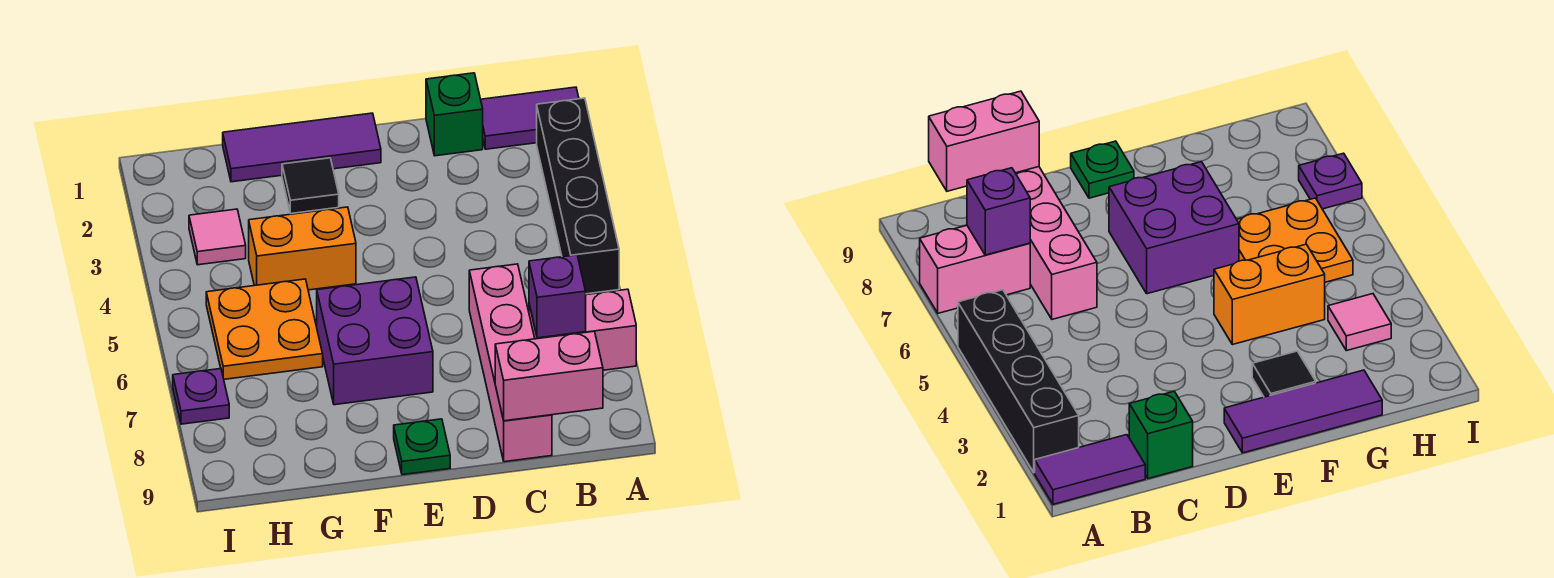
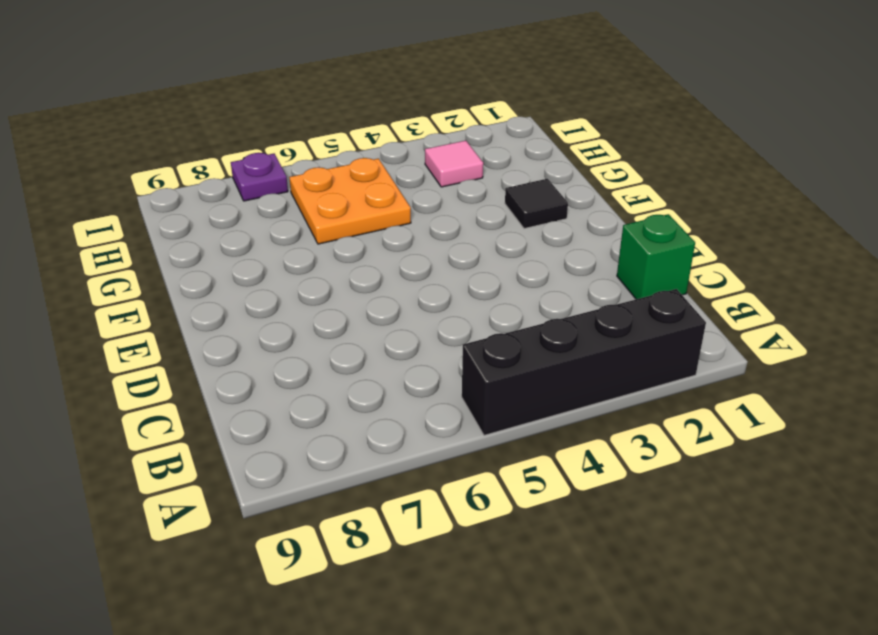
none -> purple 1x2 tile [481,87,579,149]
none -> pink 1x2 brick [529,289,636,370]
none -> pink 1x4 brick [469,264,552,462]

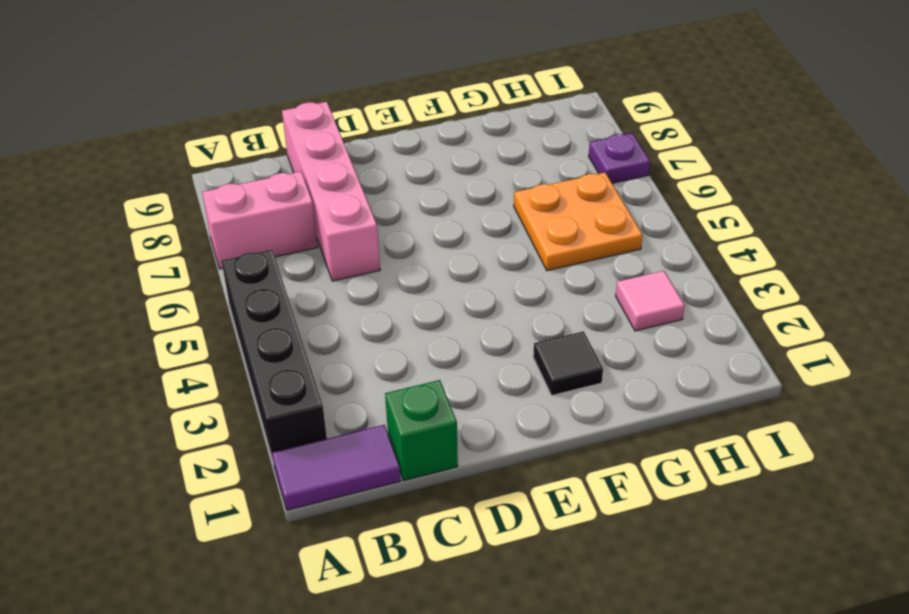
none -> purple 1x3 tile [223,113,381,182]
none -> purple 2x2 brick [317,277,433,405]
none -> green 1x1 plate [394,419,450,475]

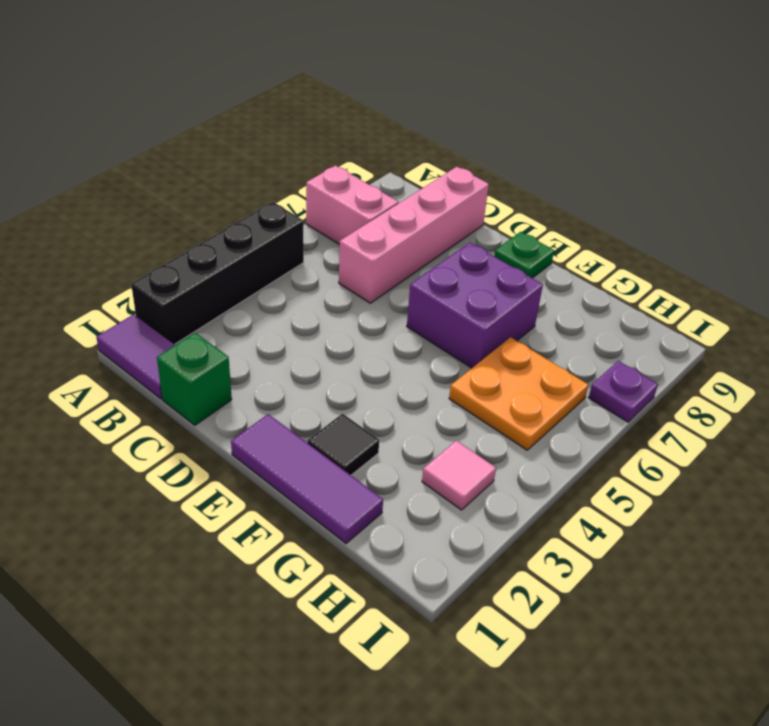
none -> orange 1x2 brick [249,207,356,290]
none -> purple 1x1 brick [529,255,586,338]
none -> pink 1x2 brick [495,331,603,421]

